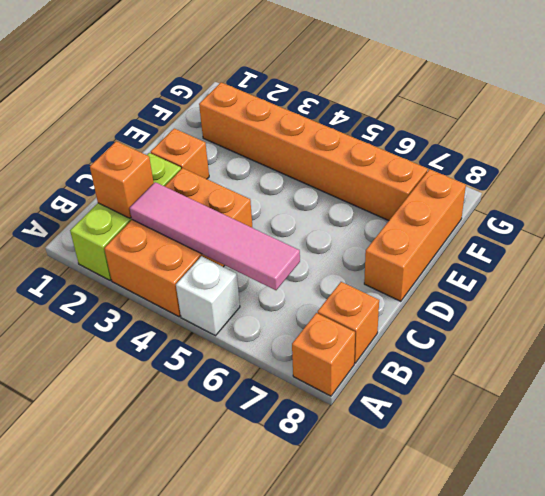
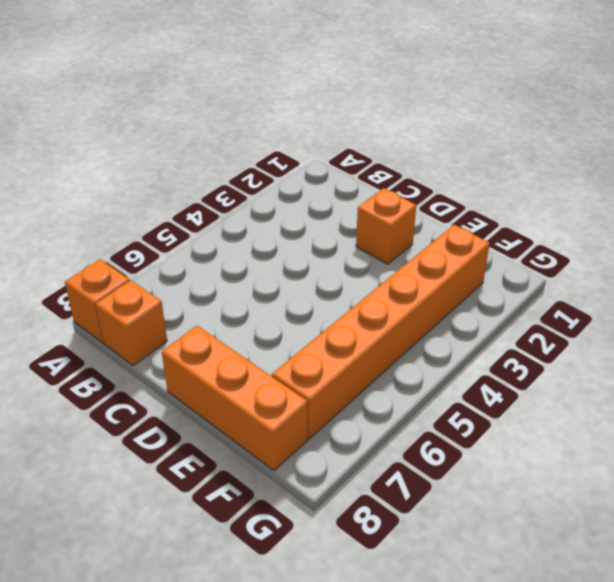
none -> lime 1x3 brick [70,153,181,280]
none -> orange 2x3 brick [104,168,253,316]

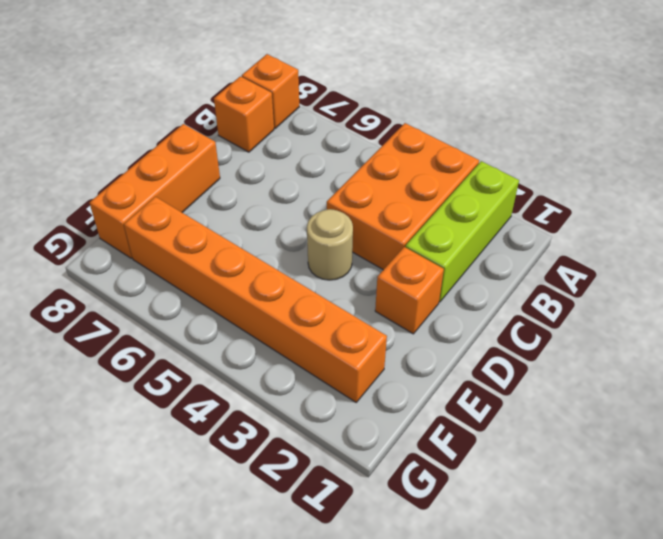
tan 1x1 round brick [307,209,353,280] -> none
none -> white 1x1 brick [176,256,240,336]
none -> orange 1x1 brick [90,141,154,218]

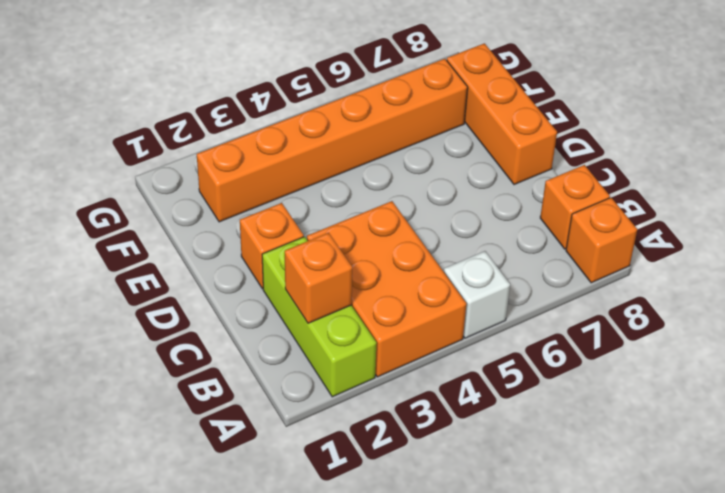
none -> pink 1x4 tile [130,182,300,290]

